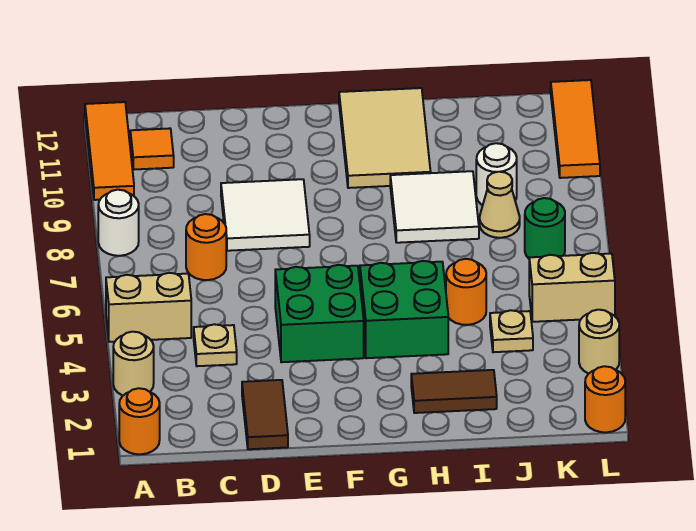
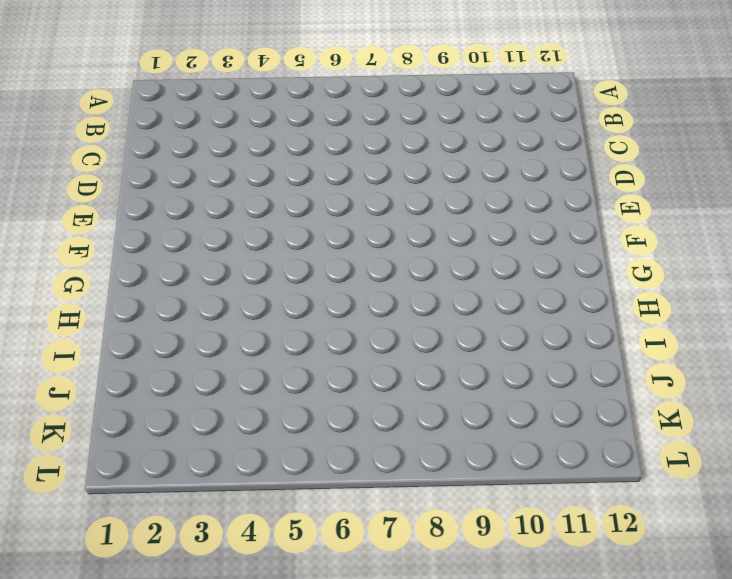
none -> orange 1x1 round brick [119,388,160,454]
none -> tan 1x1 round brick [113,332,154,395]
none -> tan 1x2 brick [106,273,191,342]

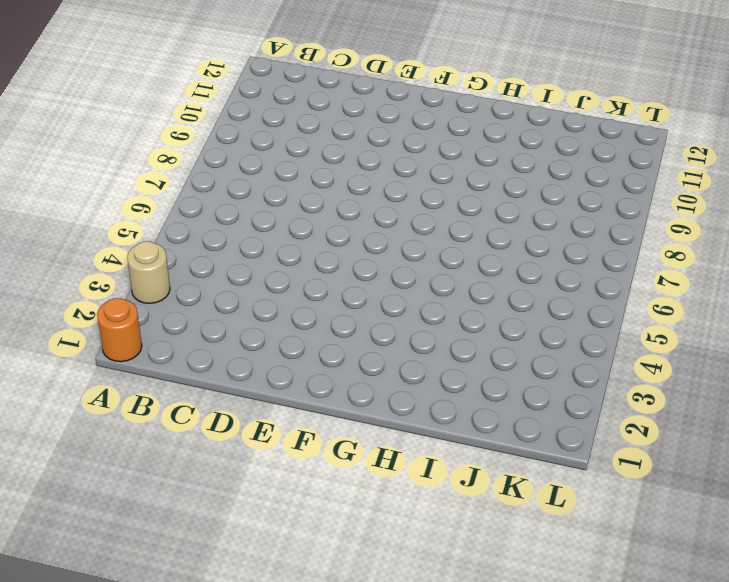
none -> tan 1x2 brick [106,273,191,342]
none -> white 1x1 round brick [98,190,139,256]
none -> orange 1x3 tile [85,102,134,200]

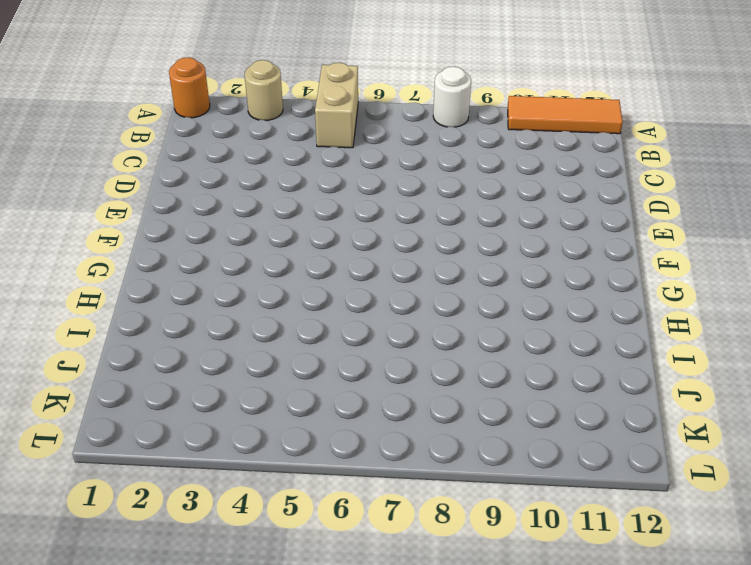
none -> orange 1x1 tile [130,128,174,169]
none -> tan 1x1 plate [194,324,237,366]
none -> orange 1x1 round brick [186,214,226,280]

